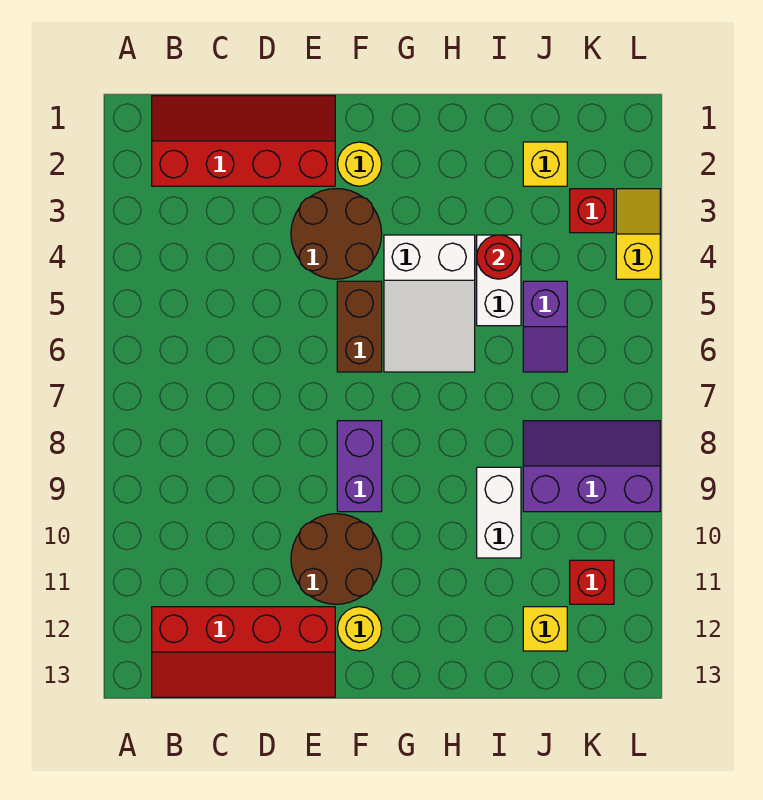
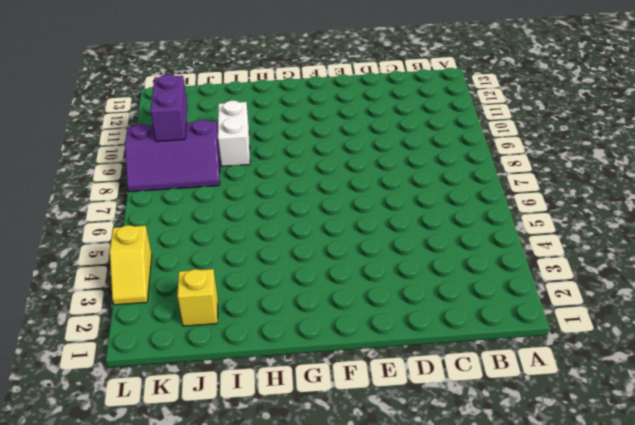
purple 1x2 brick [150,74,188,142] -> purple 1x2 brick moved to [337,421,382,512]
none -> red 2x4 slope [152,96,335,186]
none -> red 2x4 slope [152,607,335,697]
none -> brown 2x2 round brick [291,189,382,279]

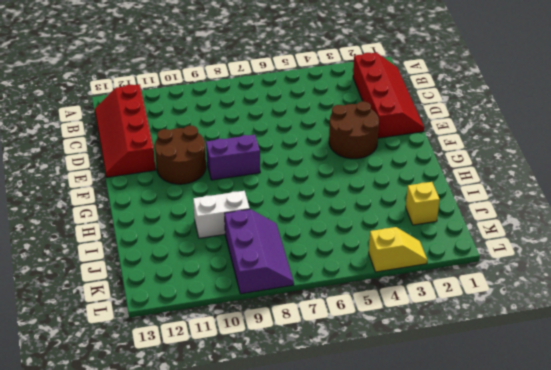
none -> yellow 1x1 round brick [337,142,382,186]
none -> brown 1x2 brick [337,281,382,372]
none -> yellow 1x1 round brick [337,607,382,651]

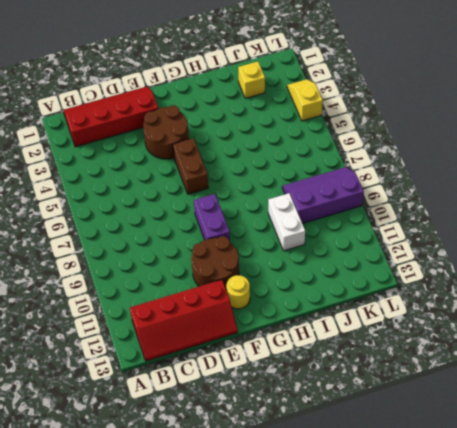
none -> yellow 1x1 round brick [337,142,382,186]
none -> white 2x3 slope [384,235,475,372]
none -> white 1x2 brick [477,235,521,326]

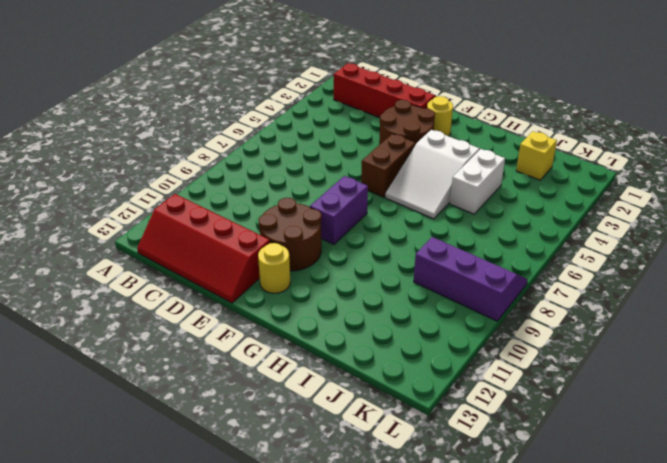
none -> white 1x2 brick [477,467,521,558]
none -> purple 1x2 slope [523,281,567,372]
none -> yellow 1x1 brick [523,607,567,651]

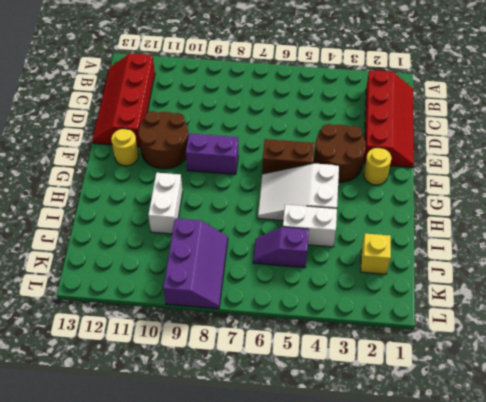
white 1x2 brick [148,173,183,234] -> white 1x2 brick turned to [477,467,521,558]
none -> yellow 1x1 brick [523,607,567,651]
none -> red 1x1 brick [570,189,614,233]
none -> red 1x1 brick [570,560,614,604]

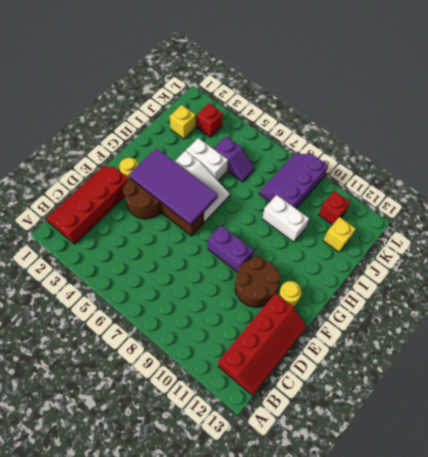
purple 2x4 tile [129,148,218,225] -> none
none -> yellow 1x2 slope [616,189,660,279]
none -> red 1x1 round brick [477,235,521,279]

